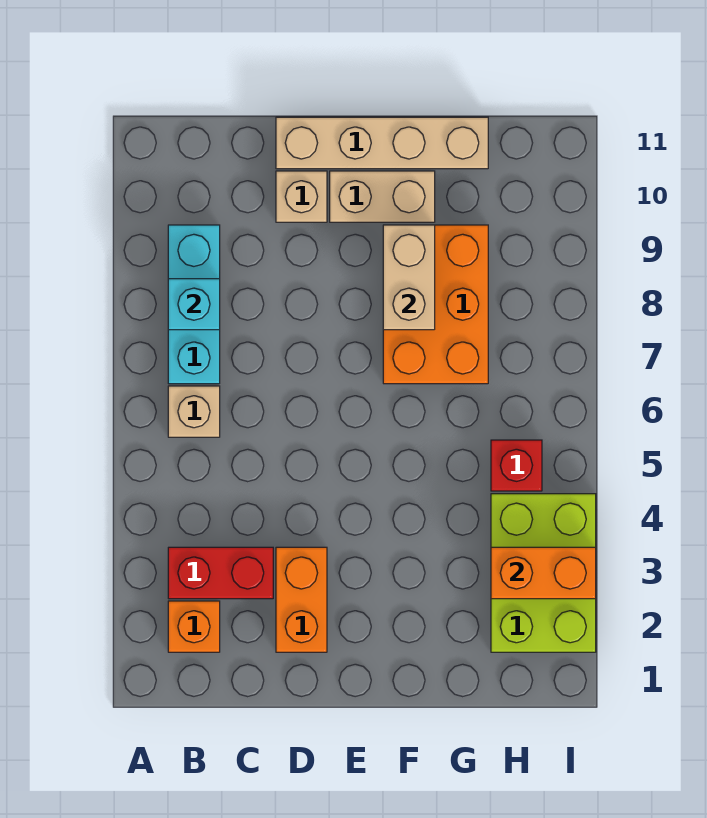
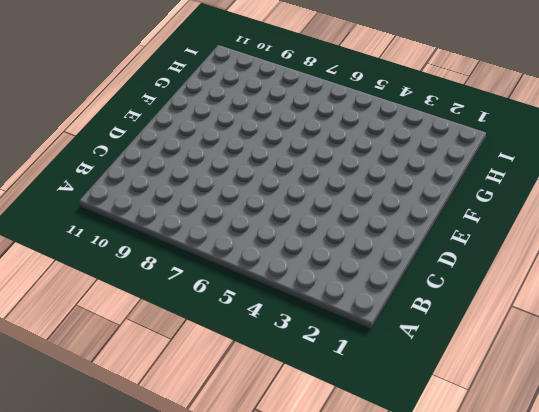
none -> orange 1x1 brick [168,601,220,652]
none -> red 1x2 brick [168,547,273,599]
none -> tan 1x1 brick [168,386,220,437]

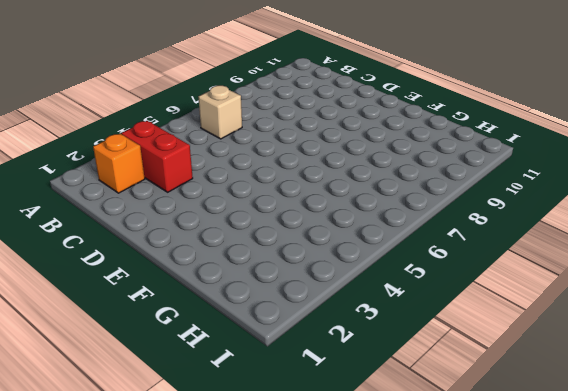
none -> cyan 1x3 brick [168,225,220,384]
none -> orange 1x2 brick [276,547,327,652]
none -> tan 1x1 brick [276,171,327,222]

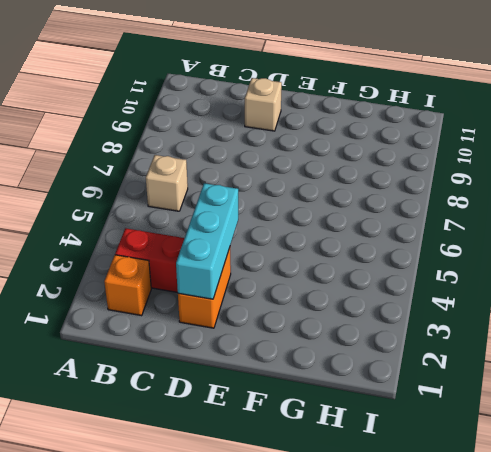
cyan 1x3 brick [176,183,238,299] -> cyan 1x3 brick moved to [168,225,220,384]
none -> tan 1x4 brick [276,117,488,169]
none -> tan 1x2 brick [330,171,435,222]
none -> orange 2x3 brick [383,225,488,384]

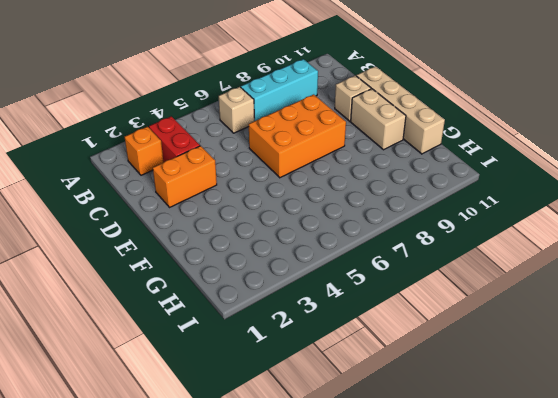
orange 2x3 brick [249,94,346,178] -> orange 2x3 brick moved to [383,225,488,384]
none -> lime 2x3 brick [491,494,596,652]
none -> red 1x1 brick [491,440,542,491]
none -> cyan 1x1 brick [168,279,220,330]

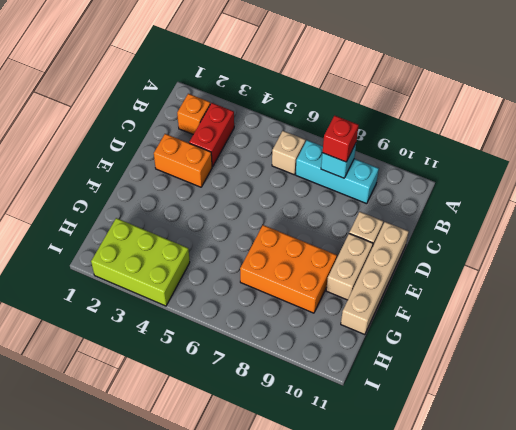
red 1x1 brick [322,115,359,162] -> red 1x1 brick moved to [491,440,542,491]
none -> tan 1x2 brick [383,225,435,330]
none -> orange 1x2 brick [491,547,596,599]

